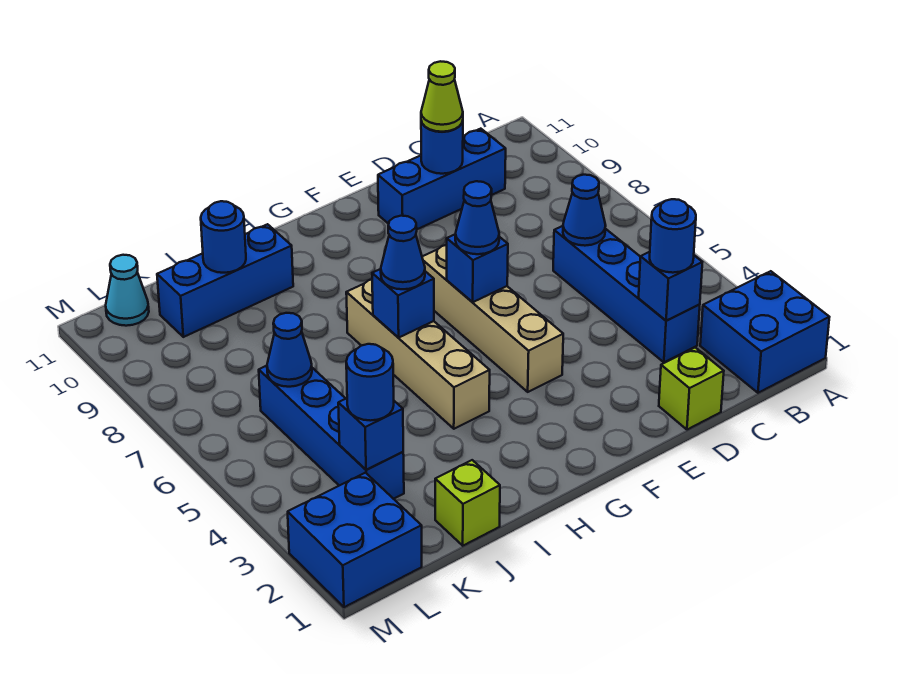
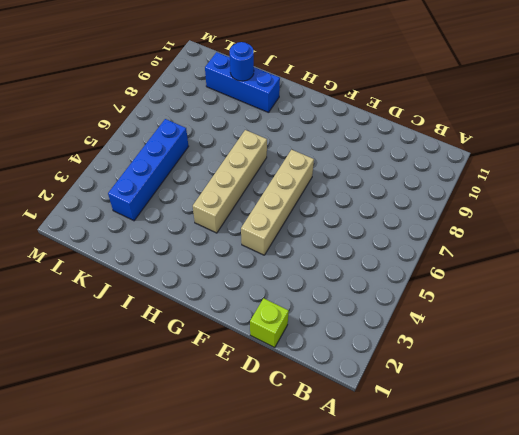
none -> blue 2x2 brick [700,271,829,393]
none -> blue 1x4 brick [553,226,700,362]
none -> blue 1x3 brick [378,129,506,229]

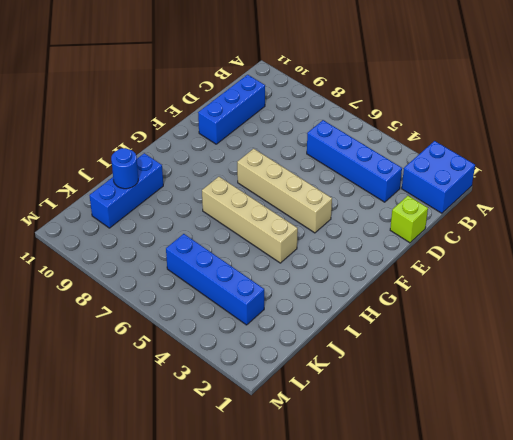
none -> lime 1x1 brick [435,460,500,546]
none -> blue 2x2 brick [288,473,422,607]
none -> cyan 1x1 cone [106,255,149,326]

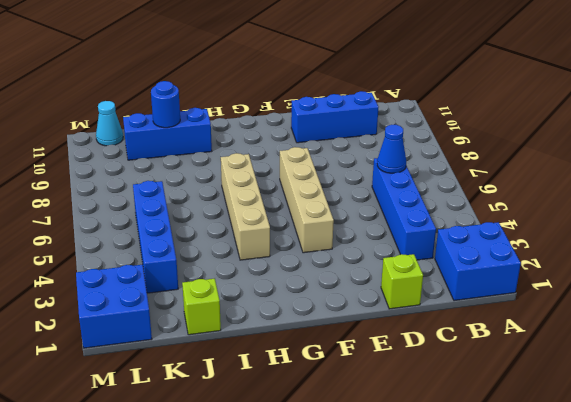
none -> blue 1x1 brick [639,252,702,321]
none -> blue 1x1 round brick [421,121,463,174]
none -> blue 1x1 brick [447,235,508,302]

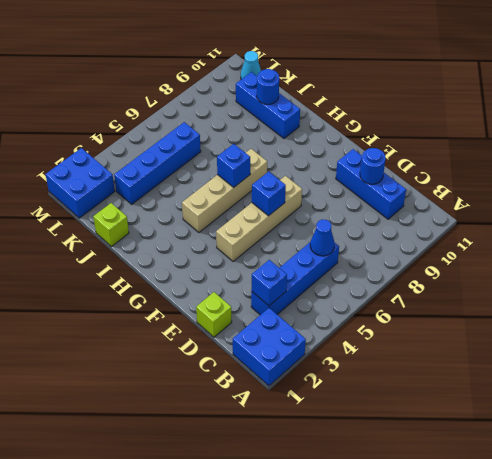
none -> blue 1x1 brick [338,398,403,470]
none -> blue 1x1 cone [267,313,312,387]
none -> blue 1x1 round brick [650,199,696,273]

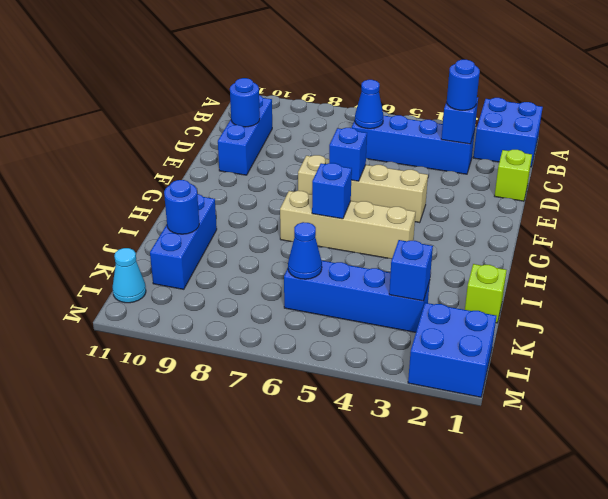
none -> lime 1x1 cone [421,61,463,132]
none -> blue 1x1 cone [455,181,499,254]
none -> blue 1x1 cone [381,216,425,289]

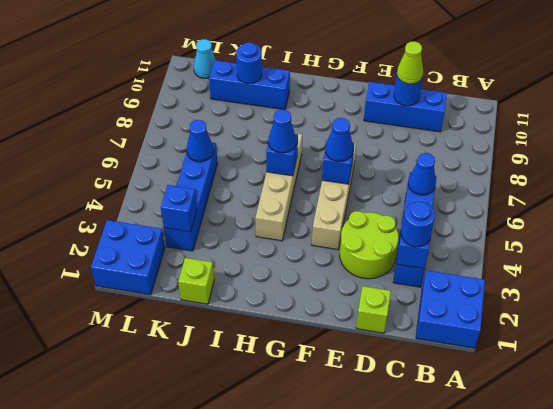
lime 2x2 round brick [340,211,399,279] -> none
none -> blue 1x1 round brick [346,344,394,421]

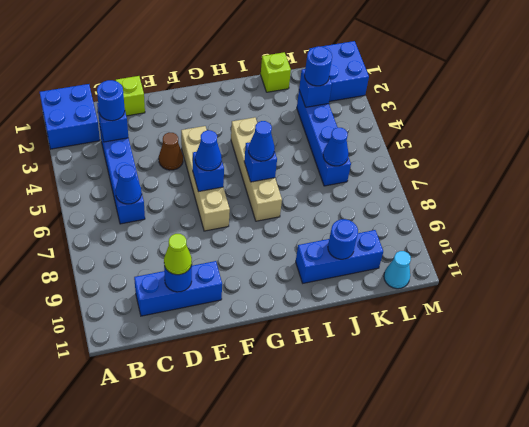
brown 1x1 cone [159,132,183,170] -> none

